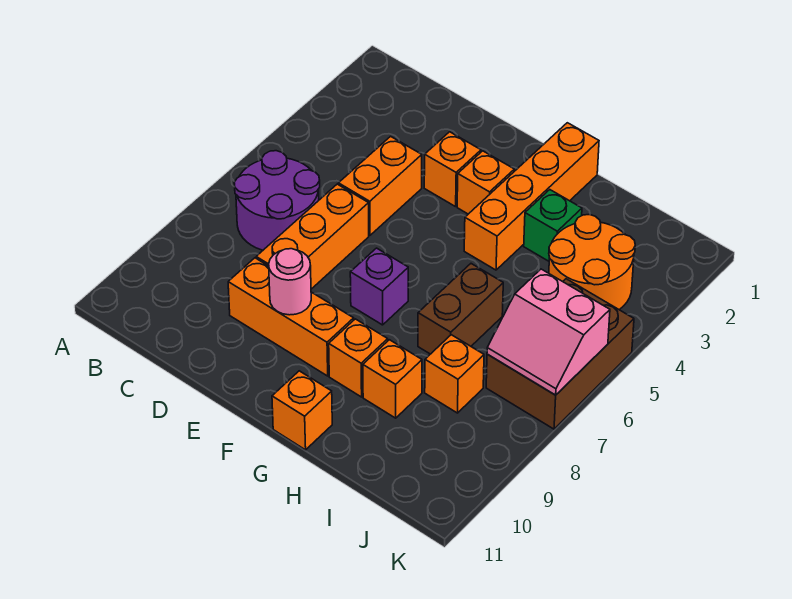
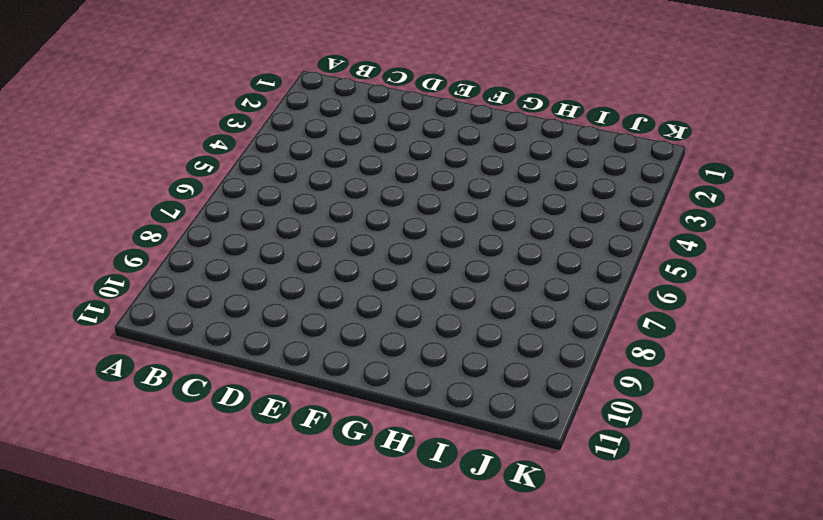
none -> purple 2x2 round brick [234,151,320,250]
none -> orange 1x2 brick [338,136,422,235]
none -> orange 1x3 brick [256,184,369,289]

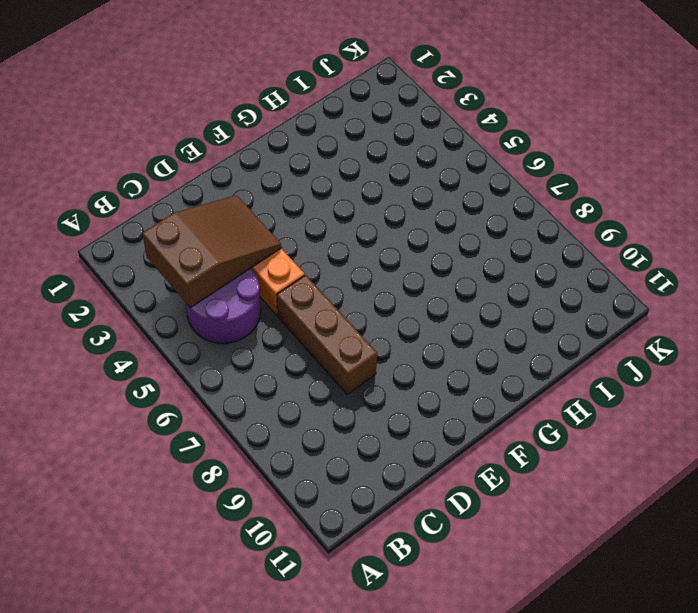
brown 2x3 slope [142,195,281,308] -> none
purple 2x2 round brick [185,268,261,344] -> purple 2x2 round brick moved to [234,151,320,250]
brown 1x3 brick [277,275,377,394] -> orange 1x3 brick [256,184,369,289]
none -> orange 1x3 brick [228,258,354,376]
none -> orange 1x1 brick [424,132,481,207]
none -> orange 1x1 brick [457,151,514,214]

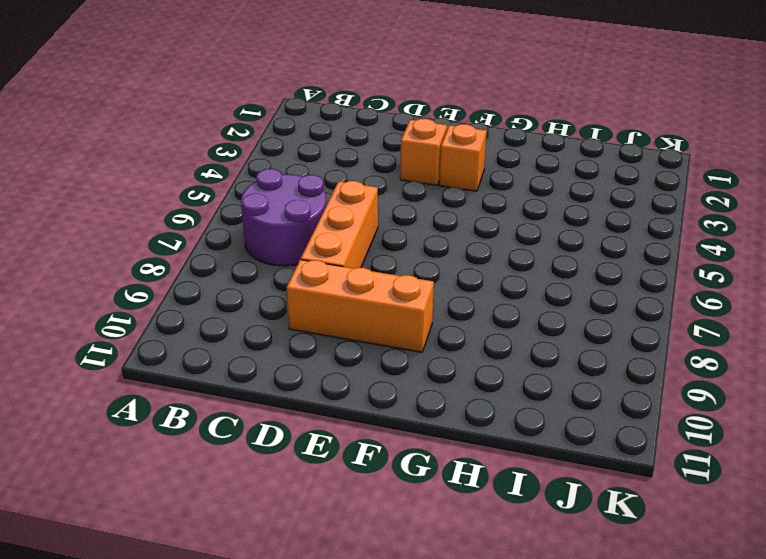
none -> orange 1x2 brick [338,136,422,235]
none -> purple 1x1 brick [350,248,408,325]
none -> orange 1x4 brick [464,123,599,270]

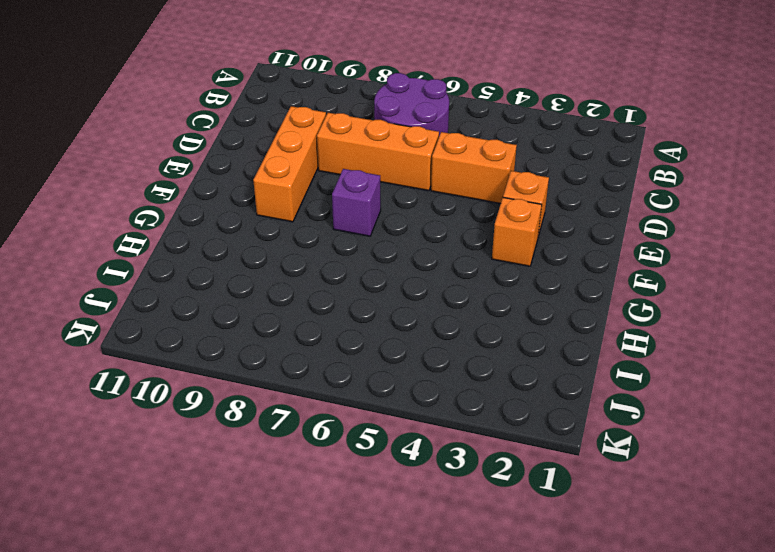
none -> orange 1x4 brick [464,123,599,270]
none -> orange 1x1 brick [329,319,388,397]
none -> orange 1x1 brick [272,371,332,450]

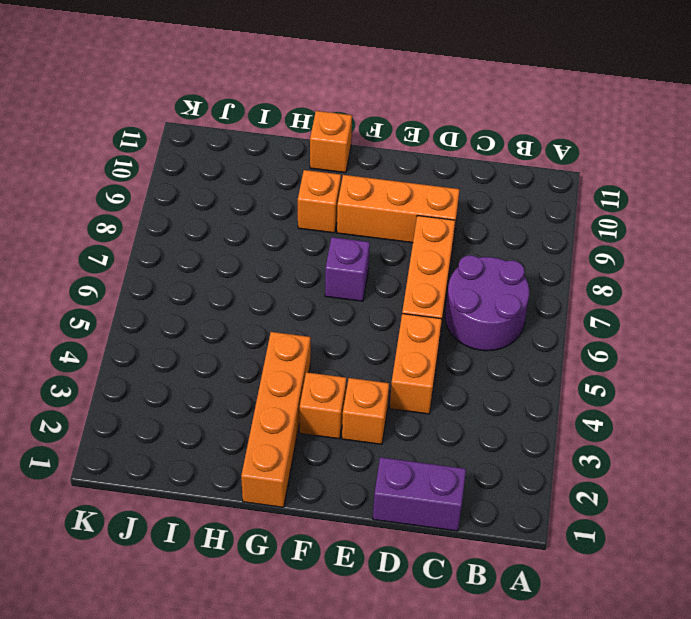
purple 1x2 brick [373,457,466,531] -> none
none -> green 1x1 brick [524,190,582,261]
none -> brown 1x2 brick [418,264,503,354]
none -> orange 1x1 brick [363,340,422,418]

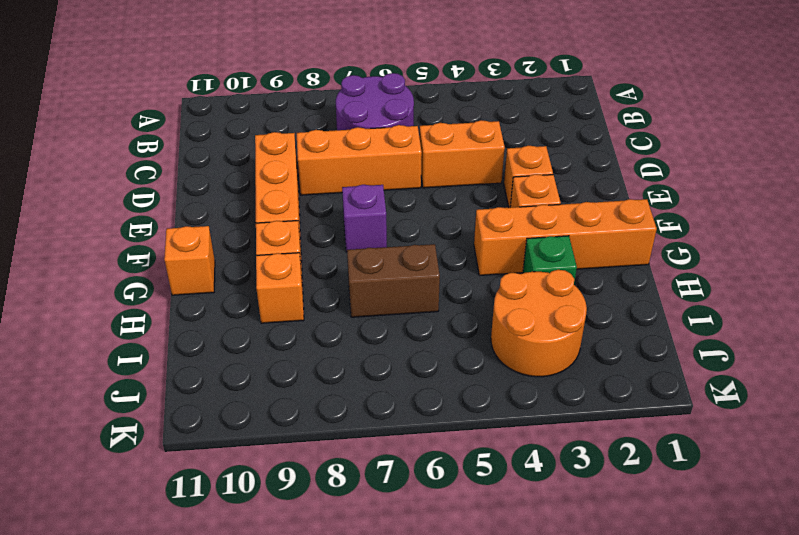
none -> orange 1x1 brick [425,335,484,413]
none -> brown 2x3 brick [486,279,634,429]
none -> pink 1x1 round brick [269,249,311,315]

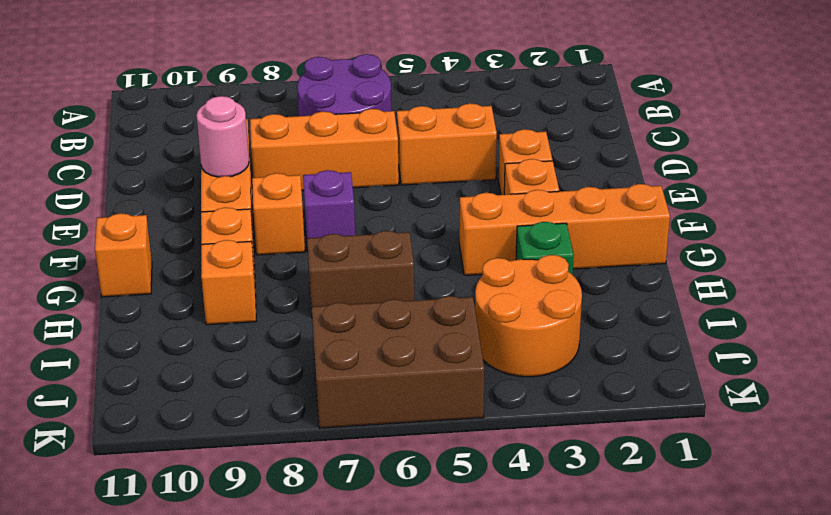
orange 1x1 brick [252,173,305,255] -> orange 1x1 brick moved to [425,335,484,413]
none -> pink 2x2 slope [487,269,610,395]

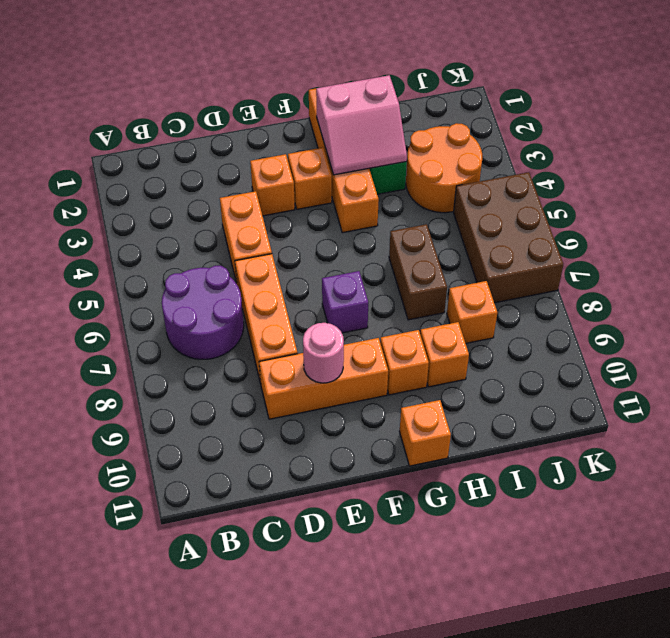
pink 2x2 slope [316,75,407,175] -> pink 2x2 slope moved to [487,269,610,395]

